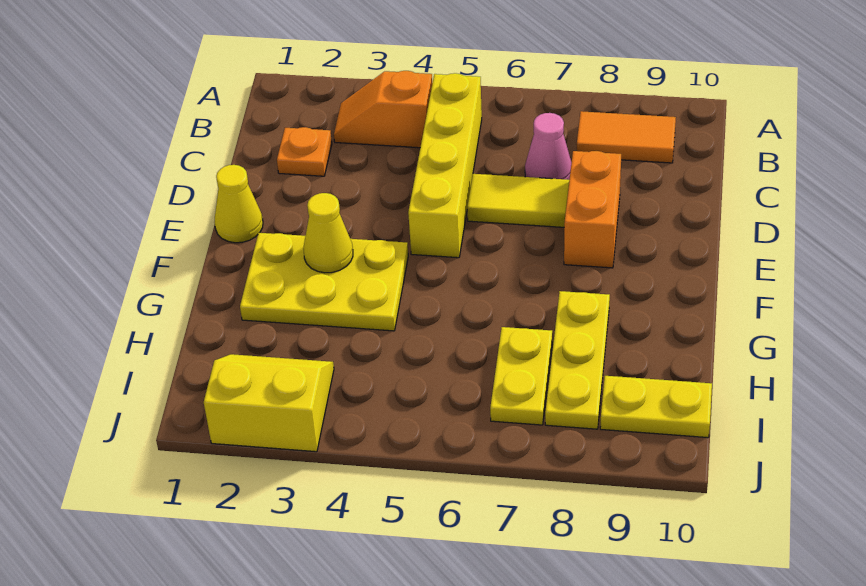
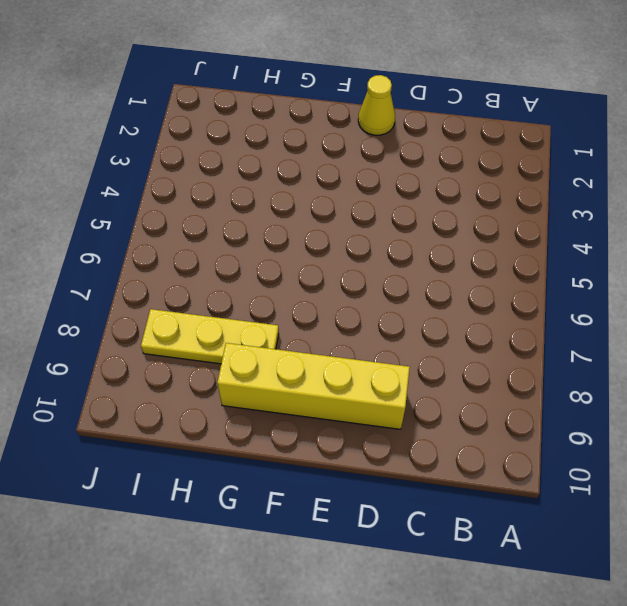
yellow 1x4 brick [217,343,410,429] -> yellow 1x4 brick moved to [408,73,482,258]
none -> orange 1x2 slope [334,71,432,148]
none -> orange 1x2 tile [577,111,676,163]
none -> orange 1x1 plate [277,127,332,176]

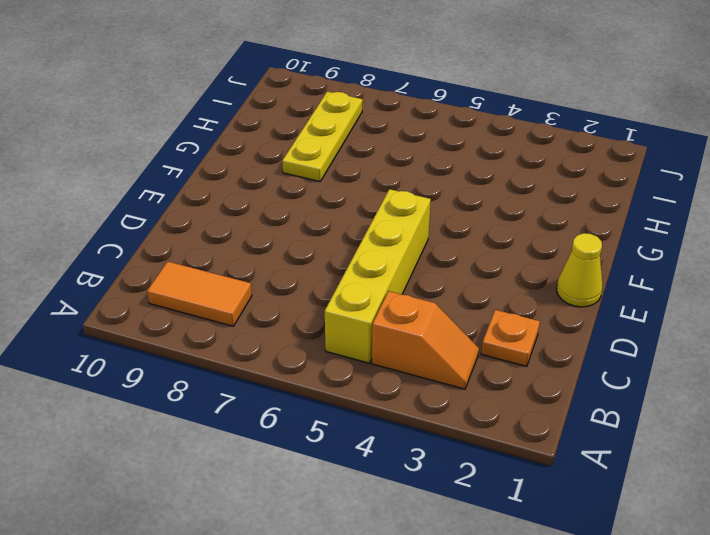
none -> pink 1x1 cone [525,113,572,180]
none -> yellow 1x2 tile [467,174,569,227]
none -> orange 1x2 brick [564,151,621,268]

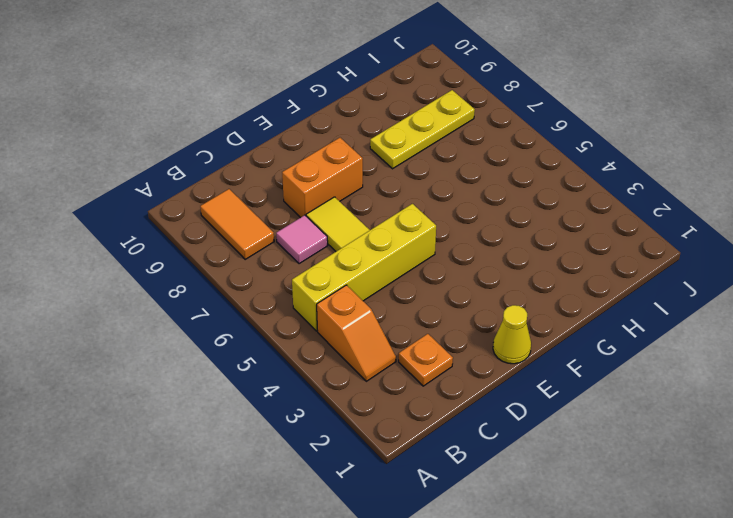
pink 1x1 tile [276,215,328,264] -> pink 1x1 cone [525,113,572,180]
none -> yellow 2x3 plate [240,233,408,331]
none -> yellow 1x2 plate [490,327,552,425]
none -> yellow 2x2 slope [204,354,334,452]

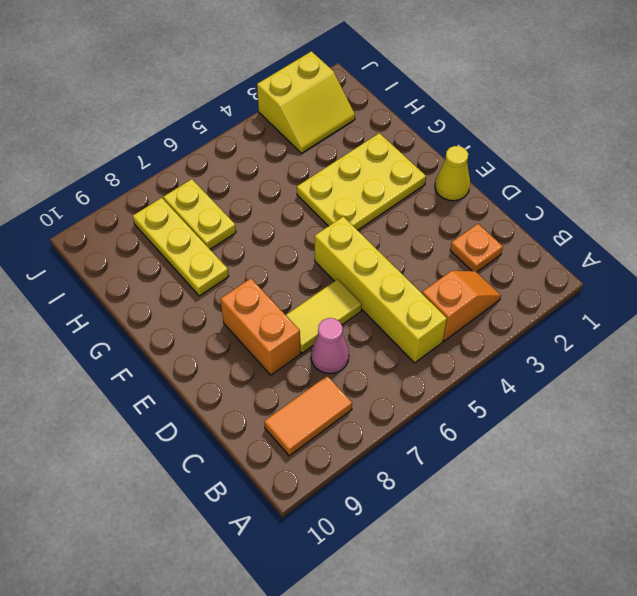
none -> yellow 1x2 plate [600,376,712,438]
none -> yellow 1x1 cone [304,193,353,273]

